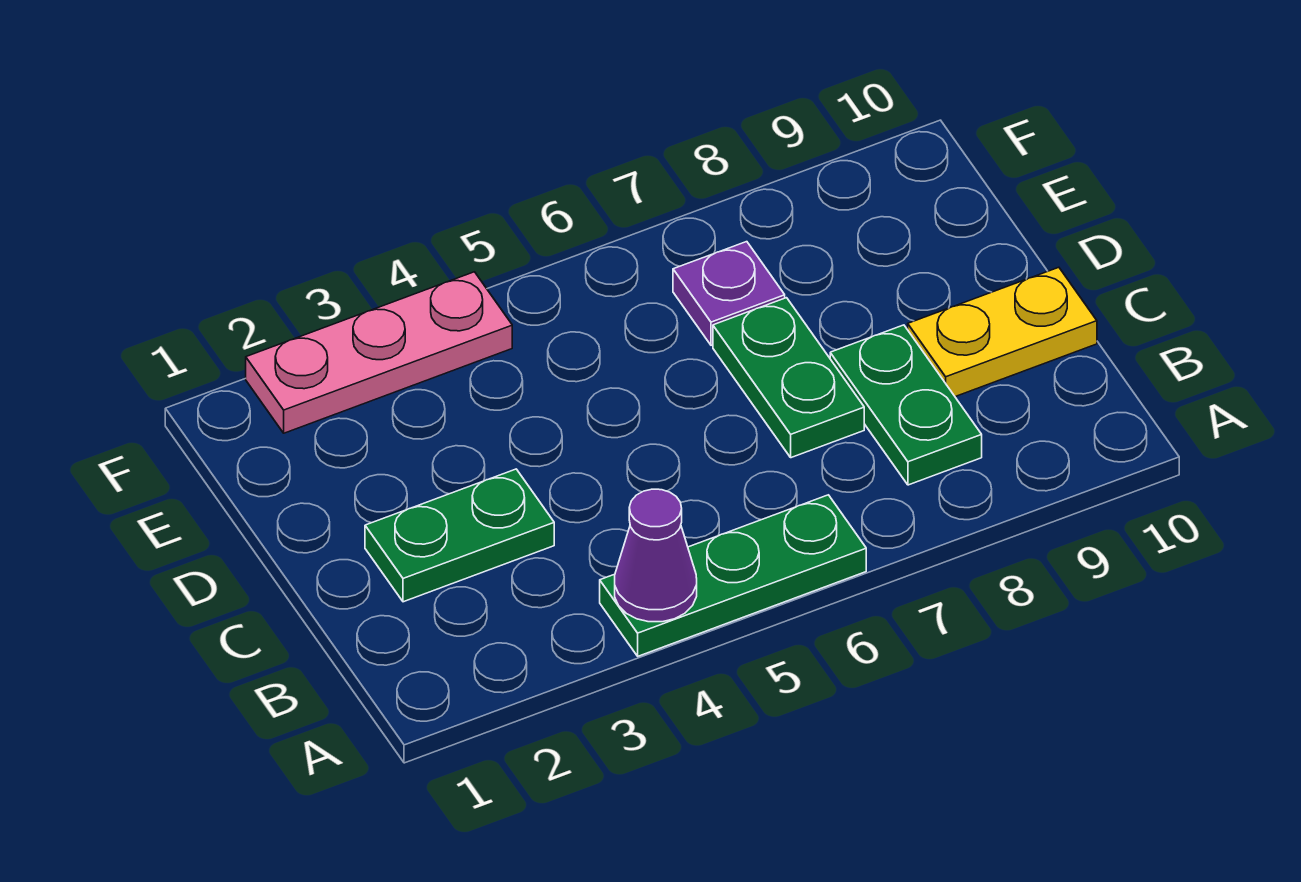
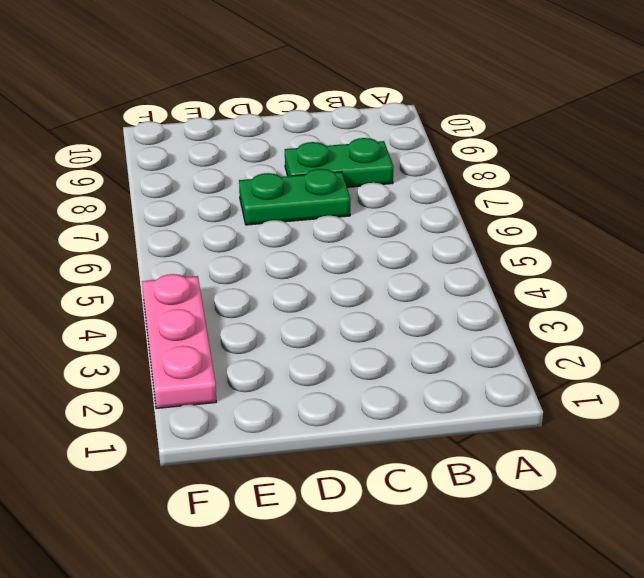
none -> green 1x3 plate [600,495,866,656]
none -> green 1x2 plate [365,469,554,602]

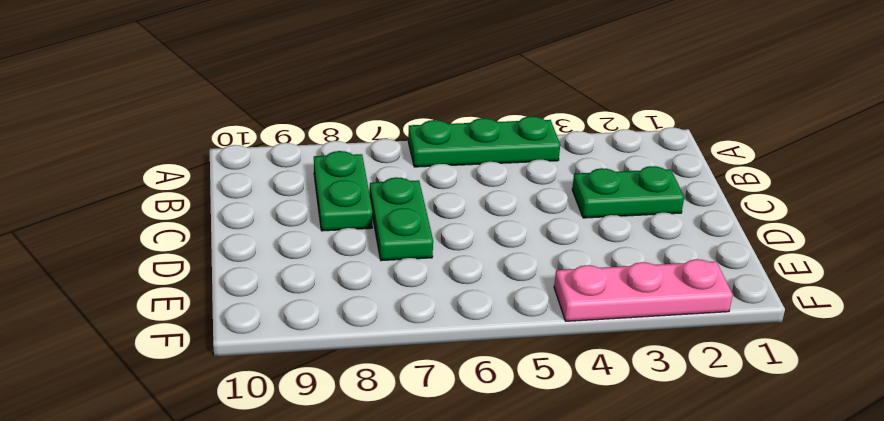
none -> yellow 1x2 plate [908,267,1097,397]
none -> purple 1x1 plate [673,242,785,345]

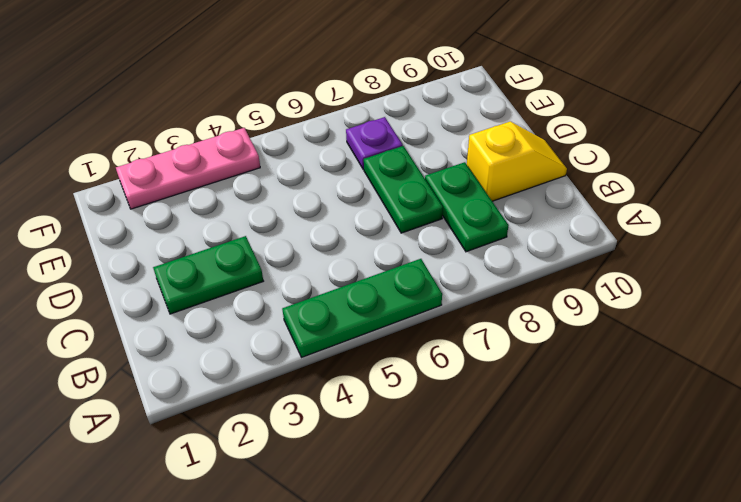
yellow 1x2 slope [467,122,567,201] -> yellow 1x2 plate [908,267,1097,397]
none -> purple 1x1 cone [615,489,697,622]

